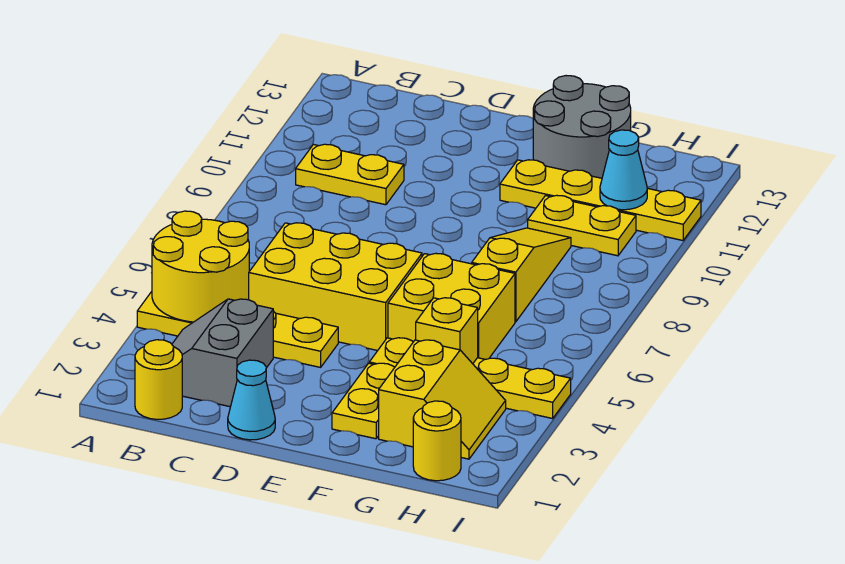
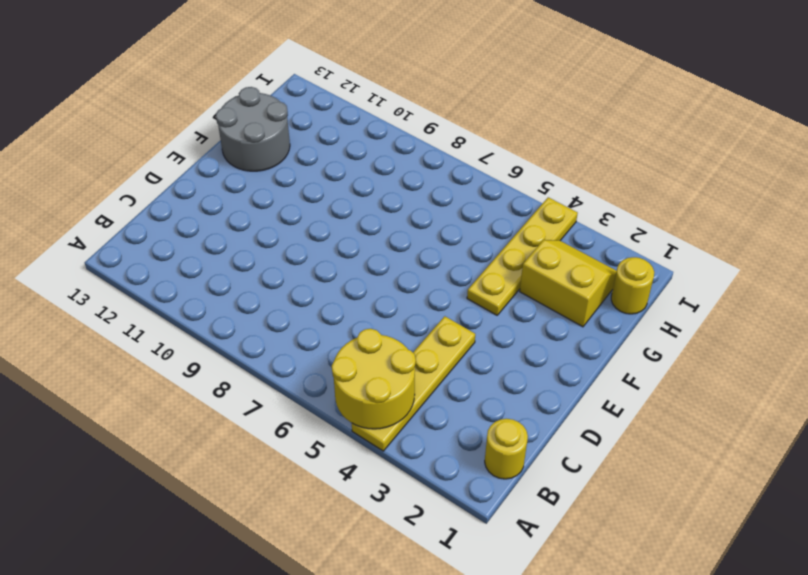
none -> grey 2x2 slope [172,299,273,407]
none -> yellow 1x2 plate [296,144,404,205]
none -> yellow 2x3 brick [249,223,422,351]

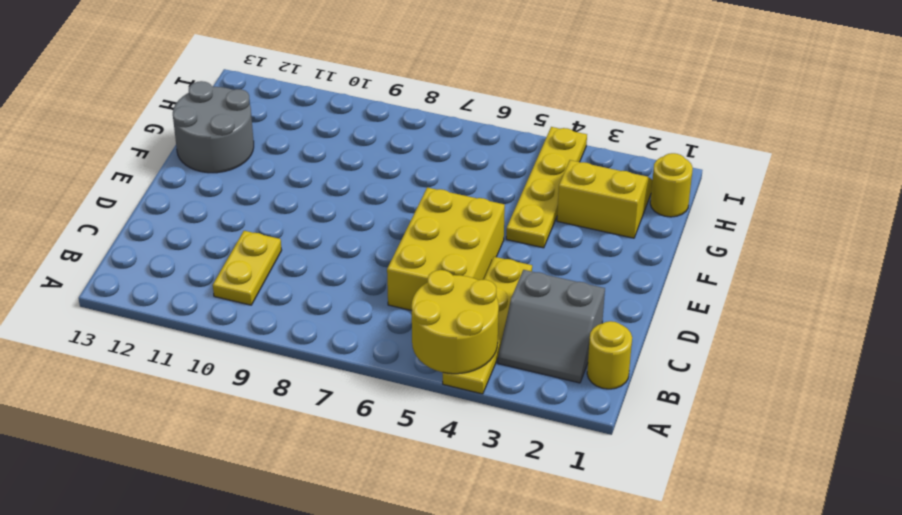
none -> cyan 1x1 cone [228,360,275,440]
none -> yellow 1x2 plate [332,363,394,439]
none -> yellow 2x2 brick [388,253,515,359]

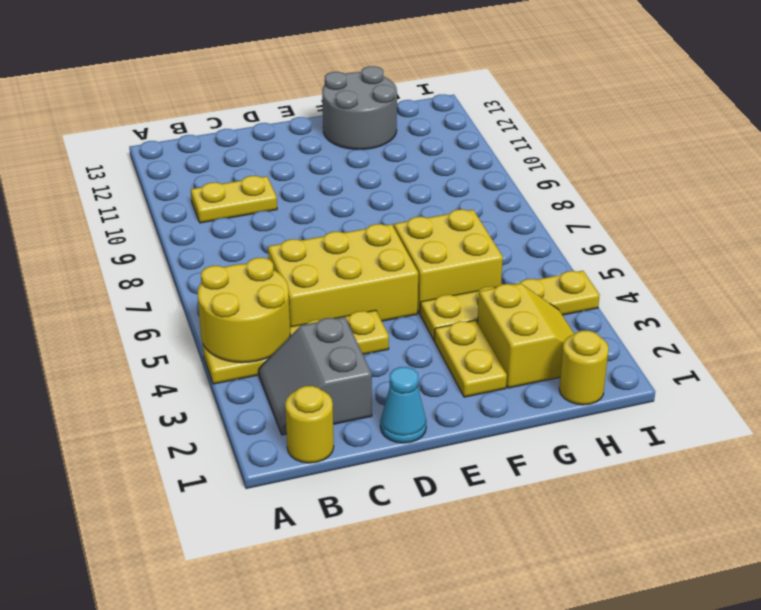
none -> yellow 1x4 plate [500,160,701,240]
none -> yellow 1x3 slope [472,228,571,322]
none -> yellow 1x2 plate [528,195,636,256]

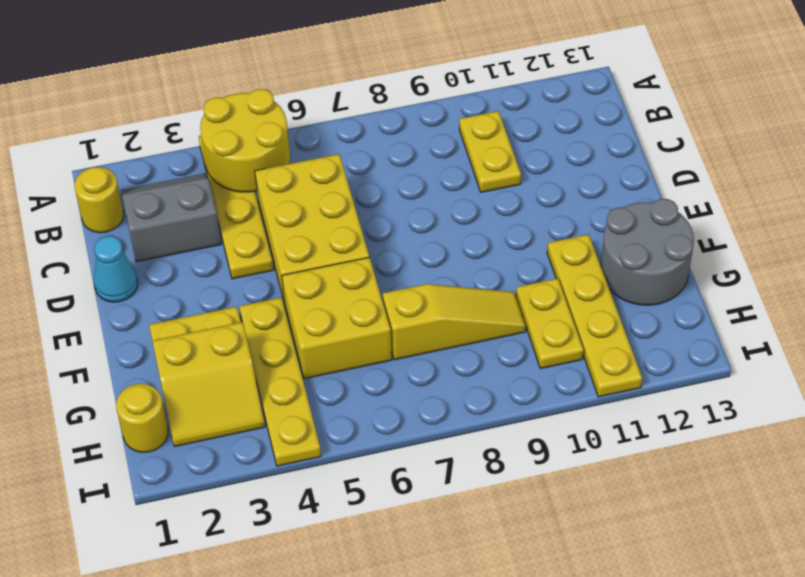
none -> yellow 1x1 brick [416,298,478,364]
none -> cyan 1x1 cone [600,130,647,210]

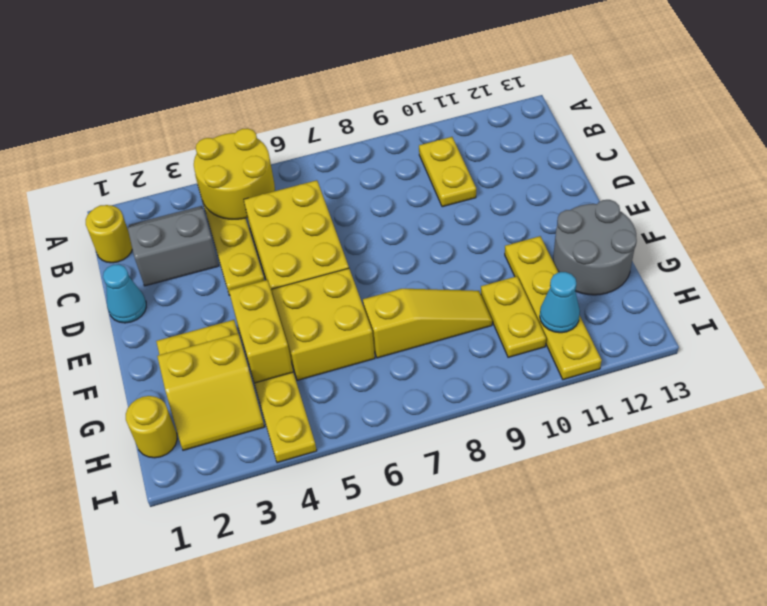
yellow 1x2 brick [229,280,293,383] -> yellow 1x1 brick [416,298,478,364]

